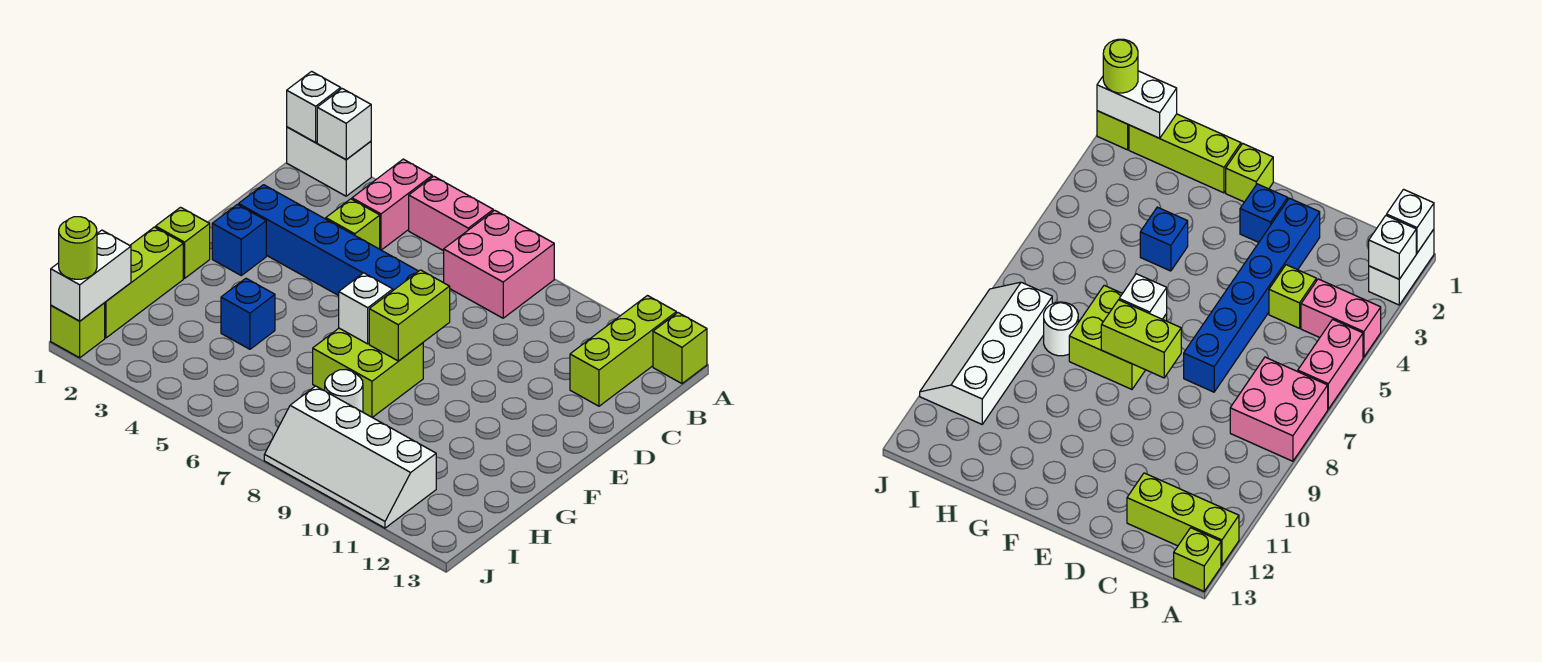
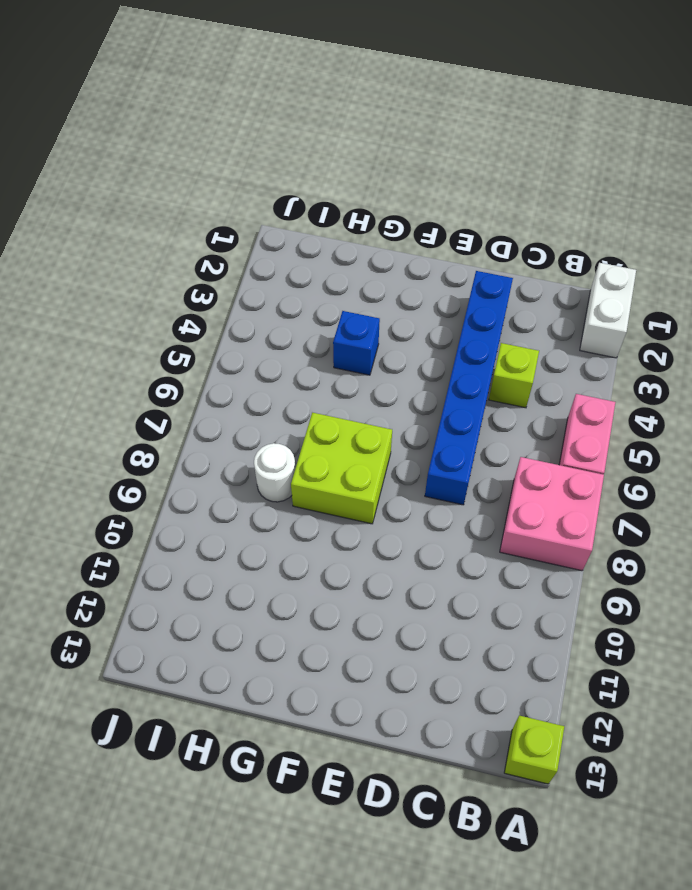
none -> pink 1x2 brick [352,159,432,250]
none -> lime 1x3 brick [570,296,676,406]
none -> blue 1x1 brick [212,205,266,275]

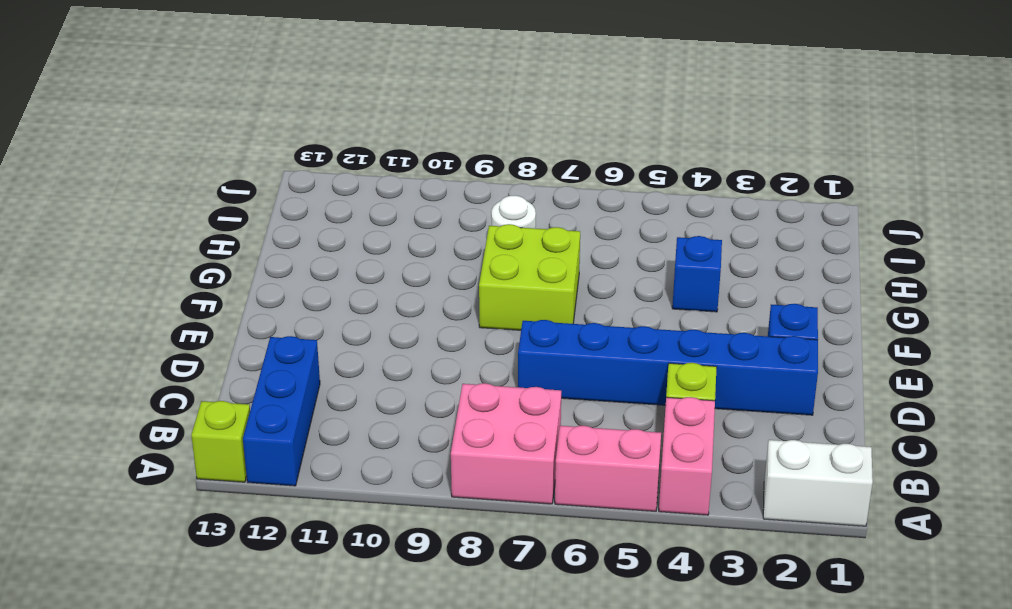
blue 1x3 brick [243,336,320,486] -> lime 1x3 brick [570,296,676,406]
none -> lime 1x1 brick [156,207,210,278]
none -> lime 1x3 brick [105,227,183,338]
none -> white 2x4 slope [264,386,436,528]

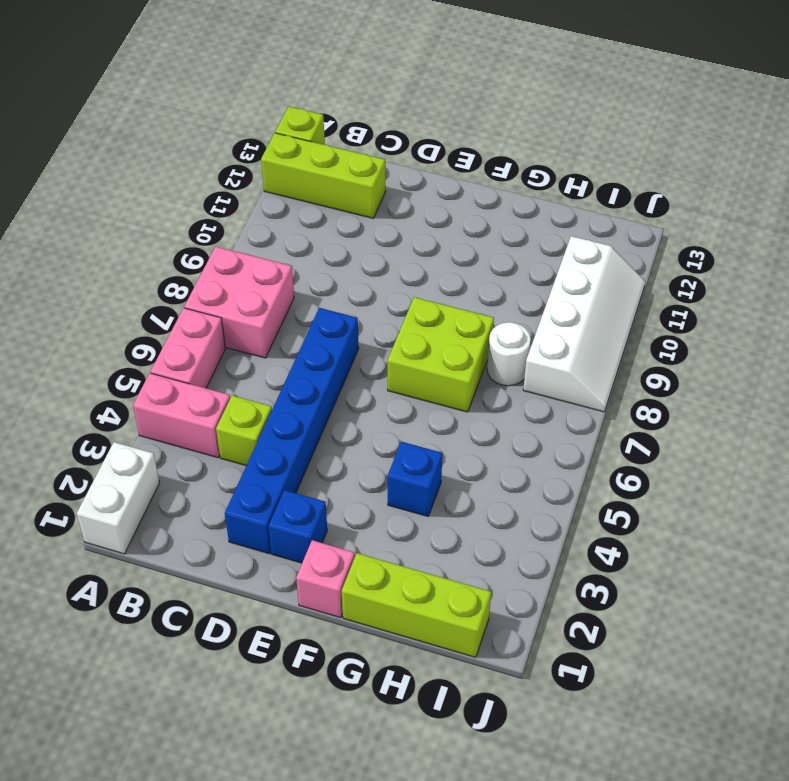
pink 1x1 brick [296,540,355,618] -> lime 1x1 brick [156,207,210,278]
none -> lime 1x1 brick [51,303,105,358]
none -> white 1x1 brick [287,71,341,143]
none -> white 1x1 brick [317,89,371,160]

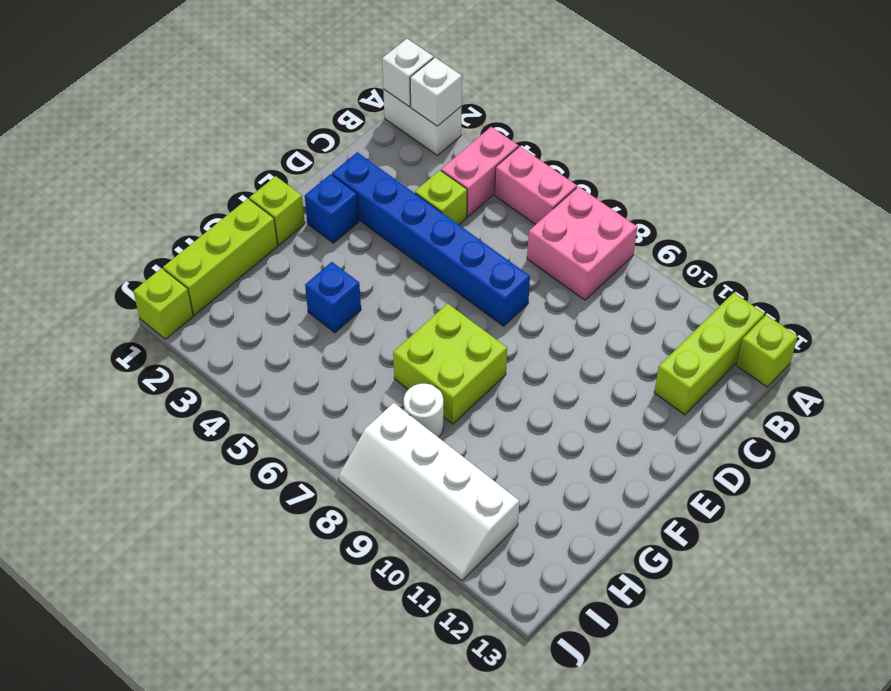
none -> lime 1x2 brick [369,270,450,361]
none -> white 1x1 brick [339,273,393,344]
none -> white 1x2 brick [51,230,131,321]

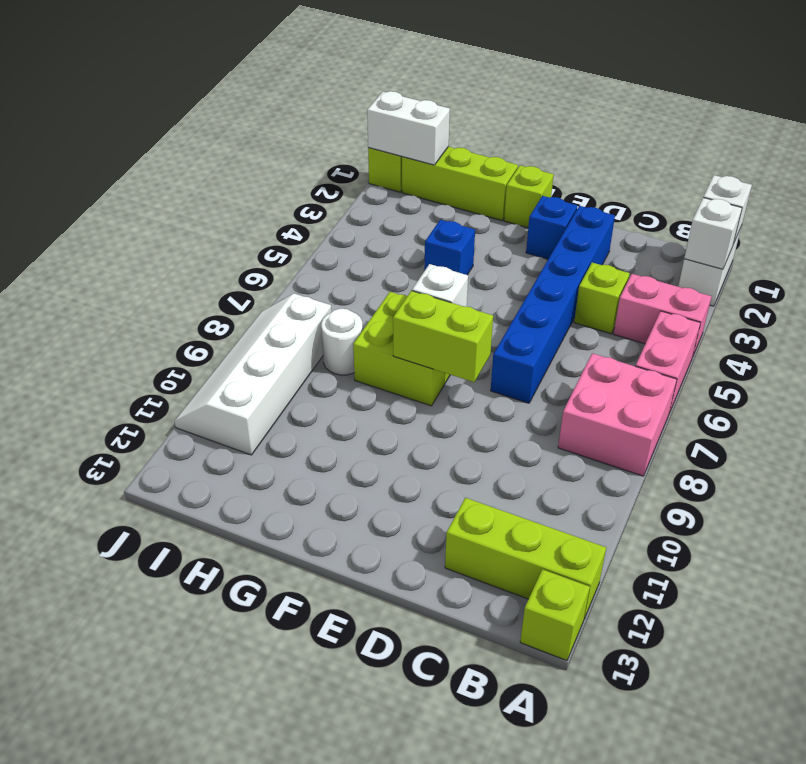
none -> lime 1x1 round brick [59,217,97,279]

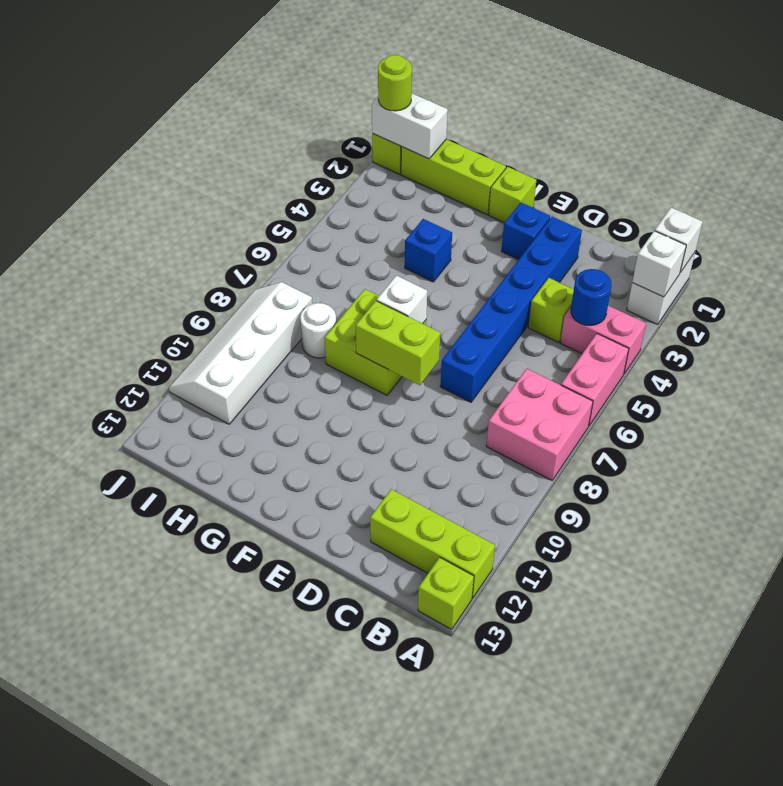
blue 1x1 round brick [571,269,611,326] -> none

